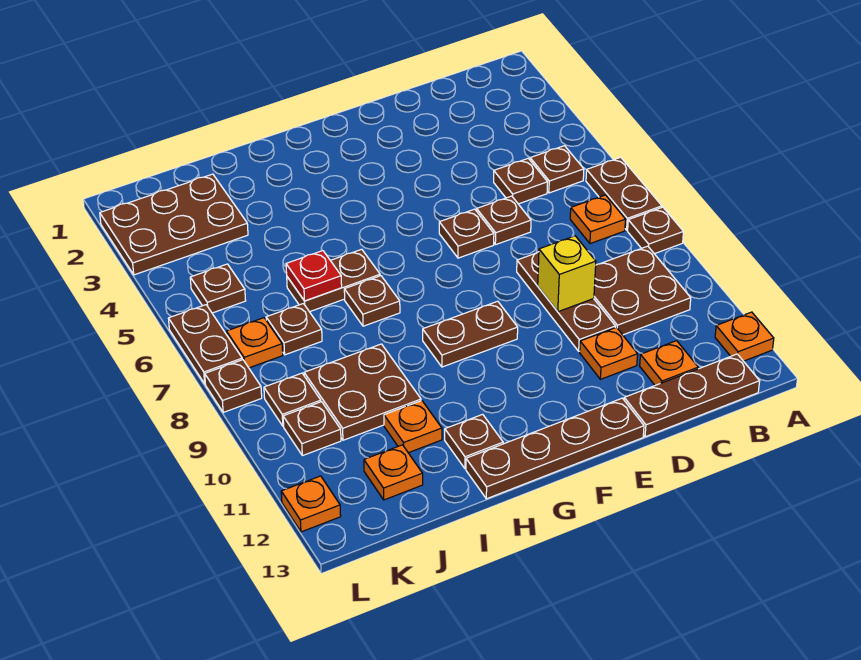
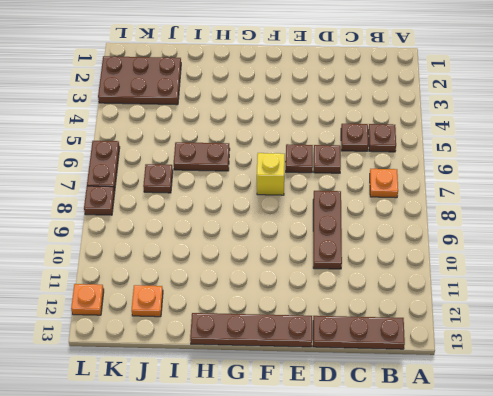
yellow 1x1 brick [257,153,285,195] -> yellow 1x1 brick moved to [538,236,596,312]
none -> brown 1x2 plate [586,157,662,230]
none -> brown 1x1 plate [628,207,683,254]
none -> orange 1x1 plate [715,312,774,361]
none -> brown 2x2 plate [594,246,691,335]

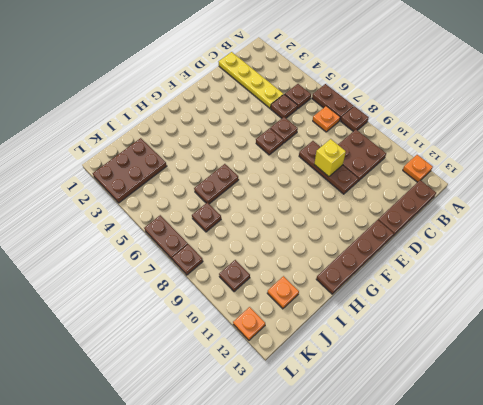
yellow 1x4 plate [219,52,284,108] -> none
none -> orange 1x1 plate [640,341,698,385]
none -> orange 1x1 plate [580,327,638,379]
none -> brown 1x2 plate [423,301,518,367]
none -> brown 1x1 plate [344,276,400,326]

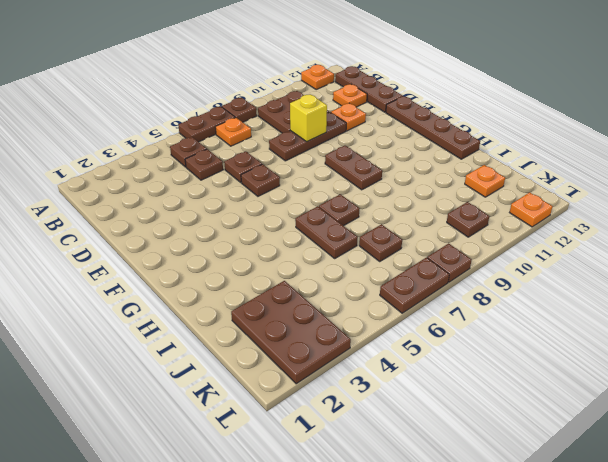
none -> brown 1x1 plate [445,414,503,469]
none -> brown 2x2 plate [304,344,421,440]
none -> orange 1x1 plate [384,401,442,453]
none -> brown 1x1 plate [190,264,246,313]

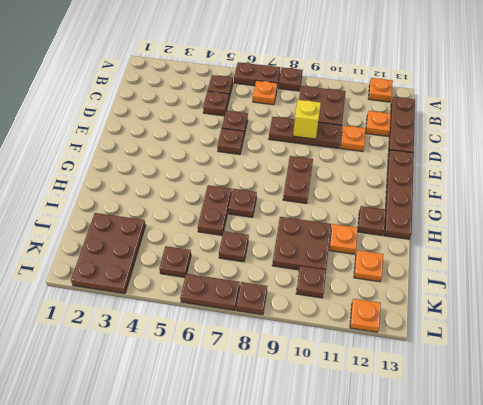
none -> orange 1x1 plate [226,318,283,368]
none -> brown 1x1 plate [264,373,321,426]
none -> red 1x1 plate [286,251,342,301]

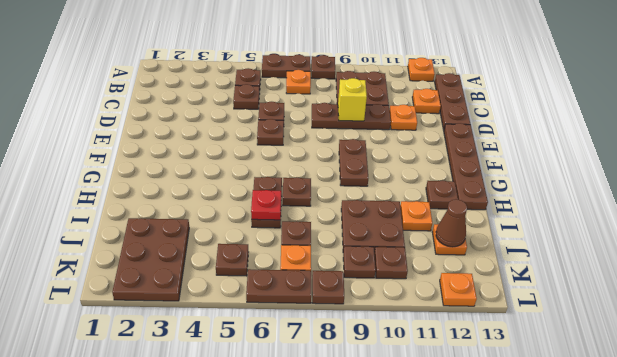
brown 1x1 cone [436,199,467,247] -> none

